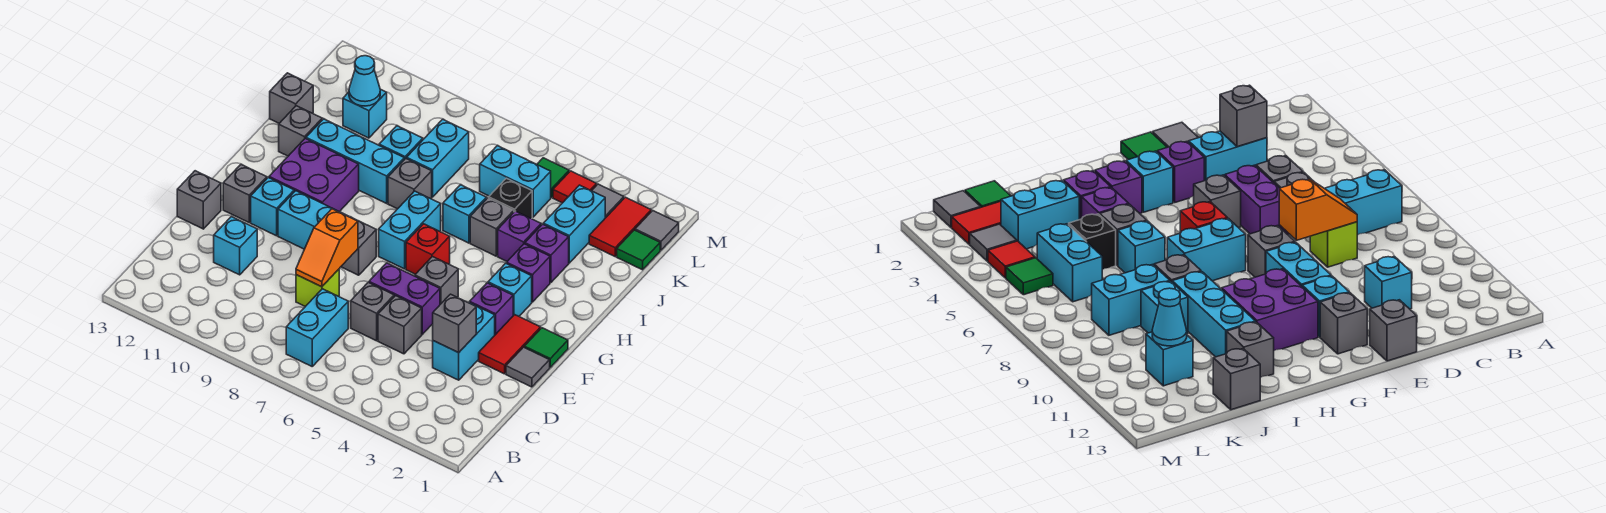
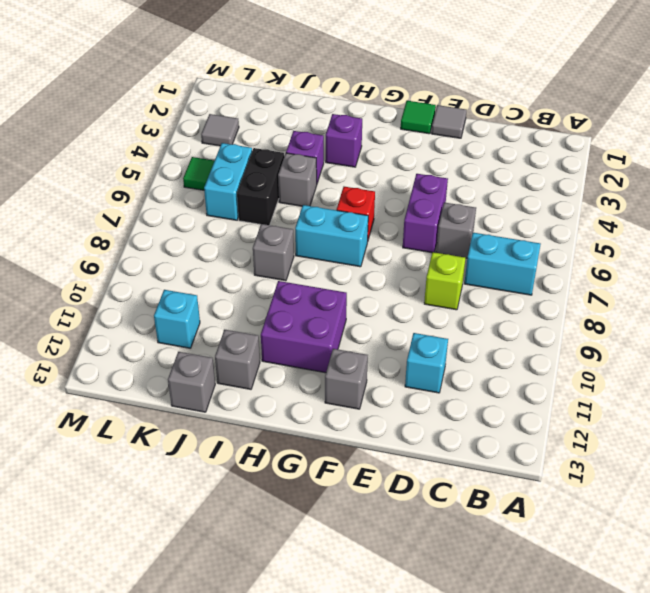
black 1x2 brick [237,148,284,225] -> black 1x1 brick [489,178,532,219]
none -> cyan 1x2 brick [433,302,495,380]
none -> grey 1x1 brick [378,296,422,354]
none -> red 1x2 tile [479,315,541,374]
none -> grey 1x1 brick [177,171,221,229]

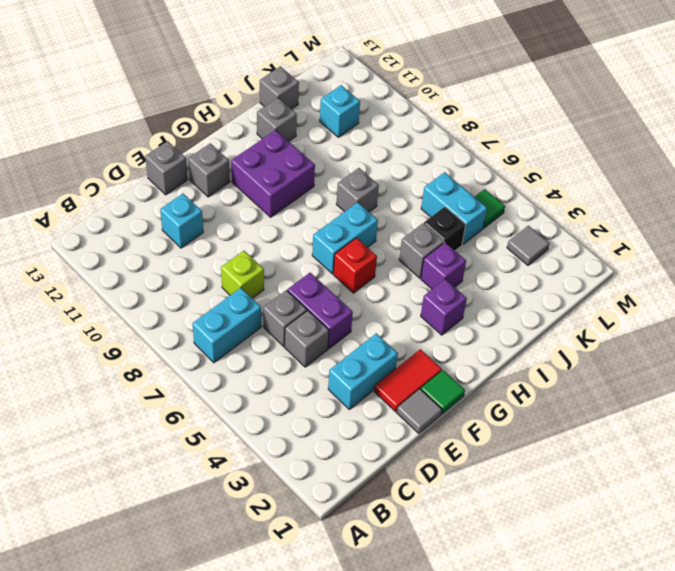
none -> purple 1x1 brick [470,283,513,335]
none -> grey 1x1 brick [415,257,458,304]
none -> grey 1x1 brick [341,217,376,275]
none -> cyan 1x2 brick [278,191,349,249]

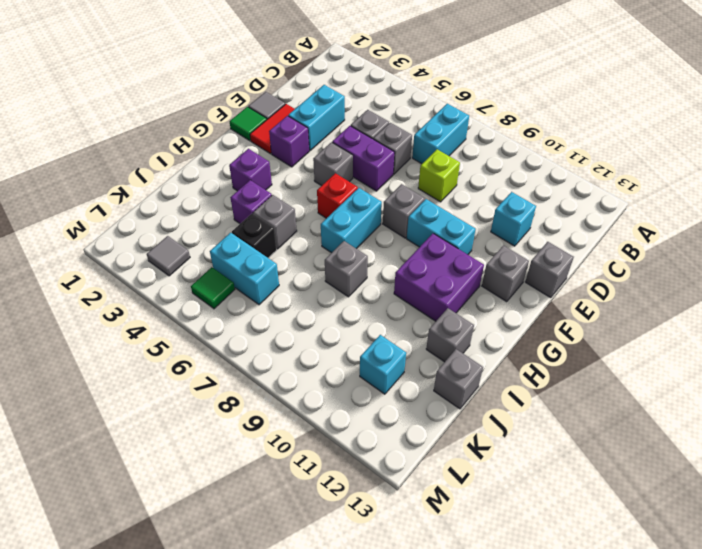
none -> cyan 1x1 brick [251,178,294,236]
none -> cyan 1x1 brick [488,263,532,316]
none -> purple 1x1 brick [525,224,569,282]
none -> cyan 1x1 brick [443,185,486,243]

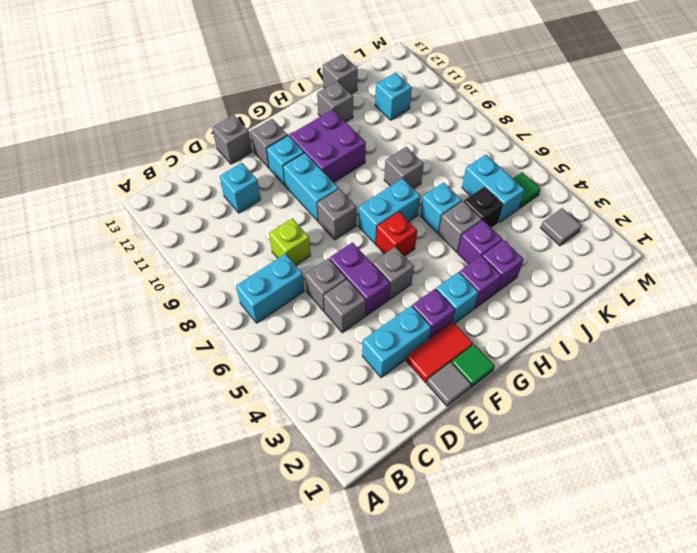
none -> cyan 1x3 brick [306,119,404,203]
none -> cyan 1x2 brick [543,185,605,263]
none -> cyan 1x2 brick [407,119,469,197]
none -> cyan 1x1 brick [379,126,423,159]

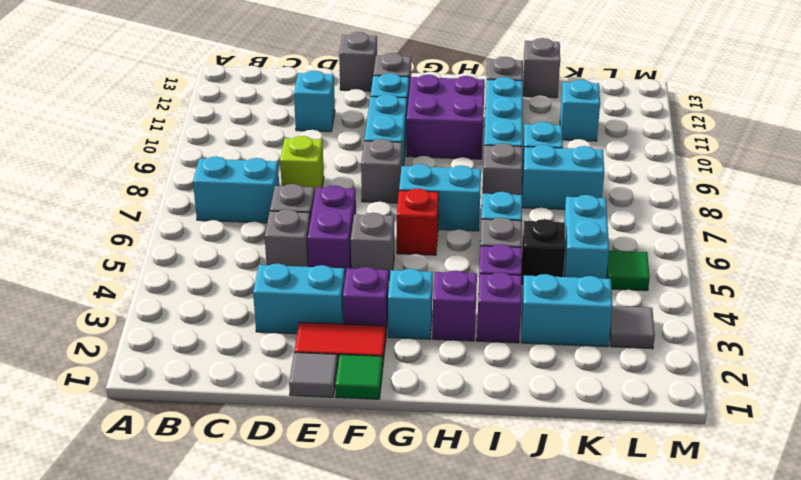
none -> green 1x1 tile [617,230,660,270]
none -> red 1x2 tile [589,197,651,256]
none -> grey 1x1 tile [635,211,679,250]
none -> red 1x1 tile [553,171,597,203]

